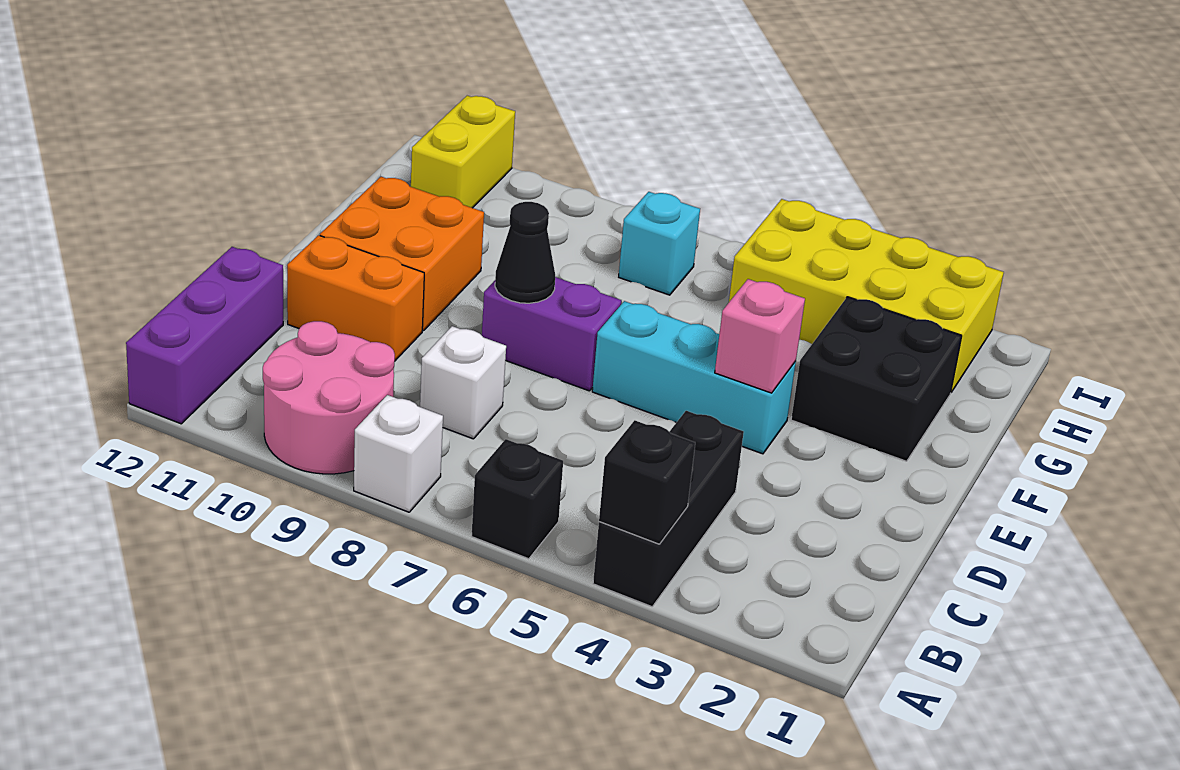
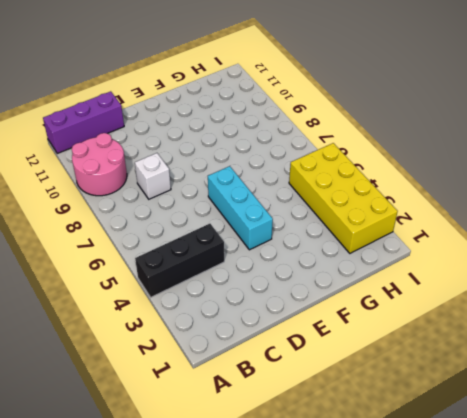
none -> black 1x1 brick [472,439,563,559]
none -> white 1x1 brick [354,395,443,512]
none -> orange 1x2 brick [287,235,424,361]

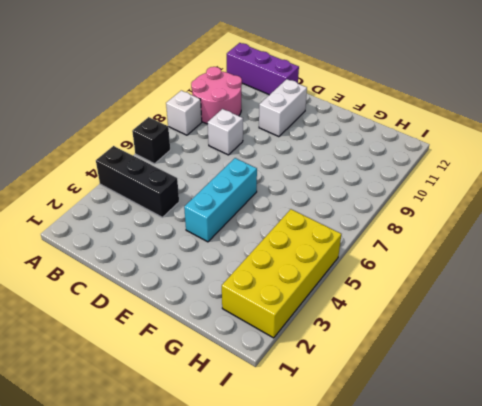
white 1x2 brick [259,79,307,137] -> orange 1x2 brick [287,235,424,361]
none -> purple 1x2 brick [482,277,621,391]
none -> orange 2x2 brick [320,177,484,331]
none -> black 2x2 brick [791,297,962,461]

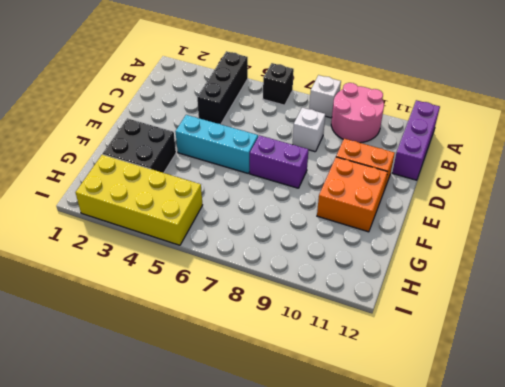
none -> cyan 1x1 brick [619,192,700,295]
none -> yellow 1x2 brick [411,96,515,208]
none -> black 1x1 brick [599,420,695,544]

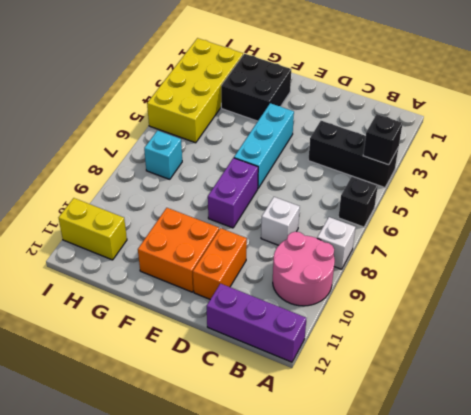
none -> pink 1x1 brick [715,279,805,393]
none -> black 1x1 cone [495,202,555,303]

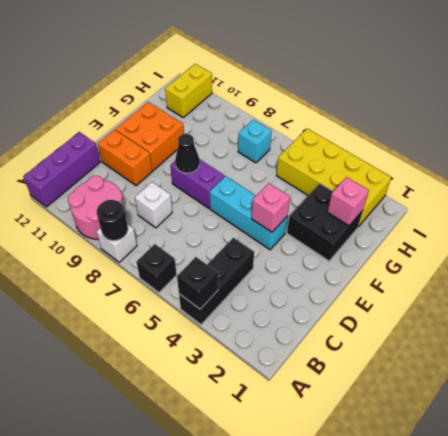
black 1x1 round brick [97,200,128,241] -> none
pink 1x1 brick [328,177,369,226] -> none

